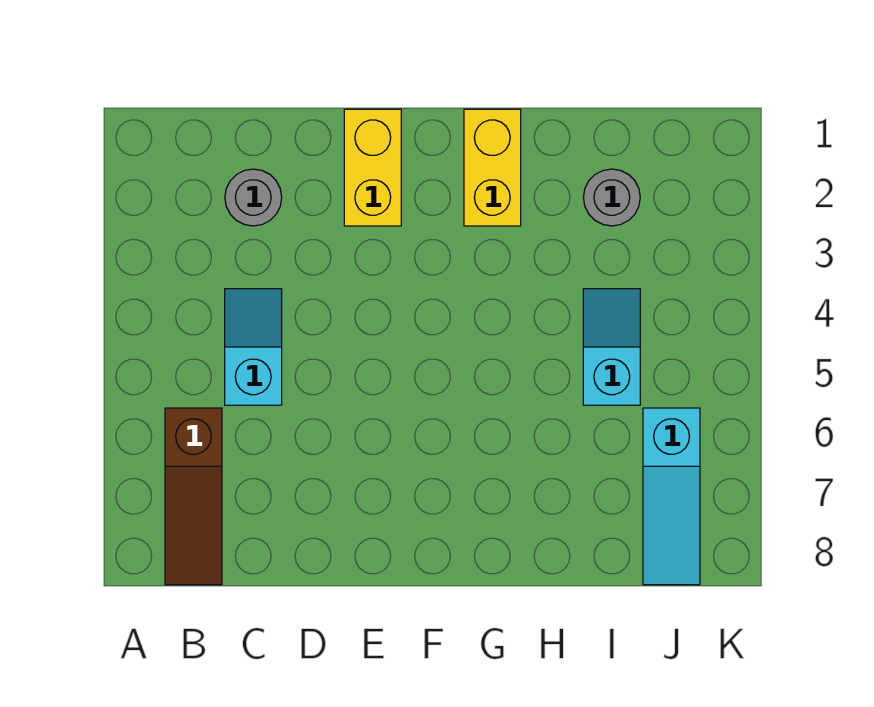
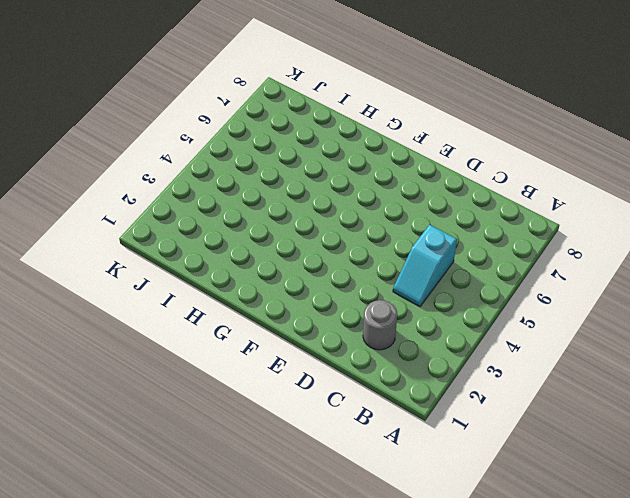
none -> brown 1x3 slope [165,408,222,585]
none -> yellow 1x2 brick [344,109,401,226]

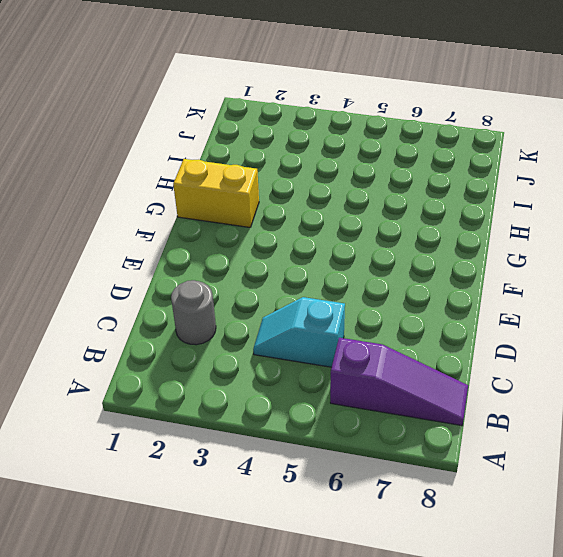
purple 1x3 slope [330,338,468,426] -> brown 1x3 slope [165,408,222,585]
none -> yellow 1x2 brick [344,109,401,226]
none -> grey 1x1 round brick [583,169,640,226]

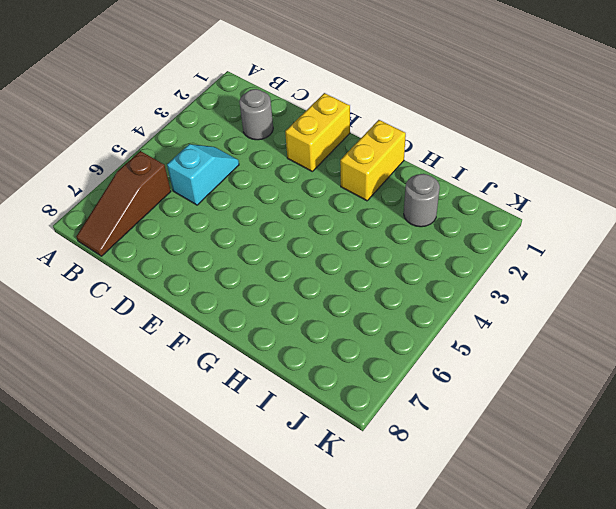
none -> cyan 1x2 slope [583,289,640,405]
none -> cyan 1x3 slope [643,408,700,585]

